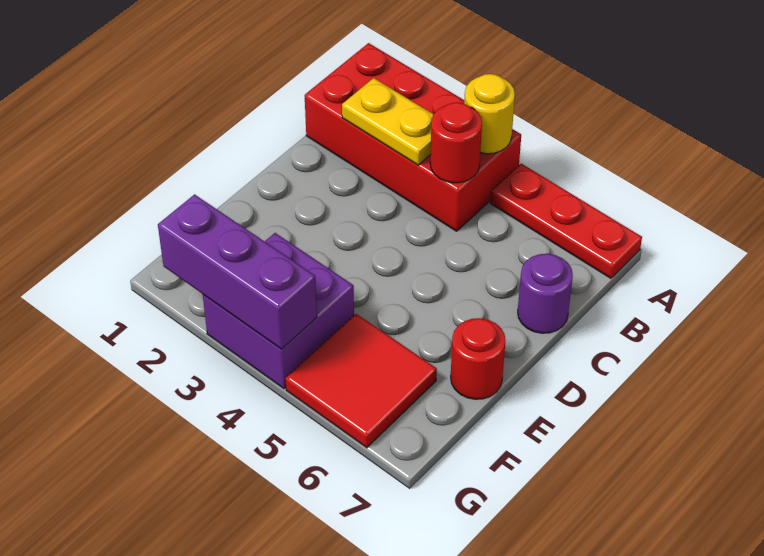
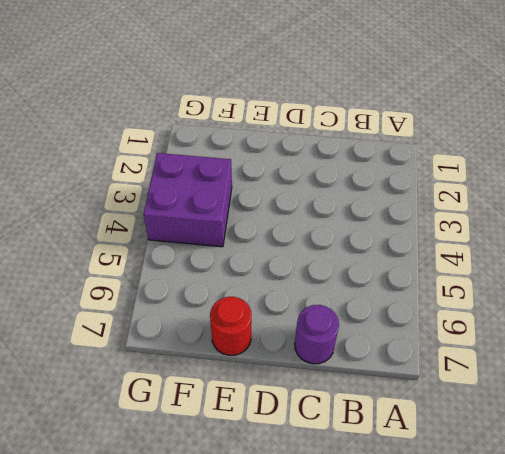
none -> red 2x4 brick [305,43,521,231]
none -> red 1x3 plate [490,164,642,278]

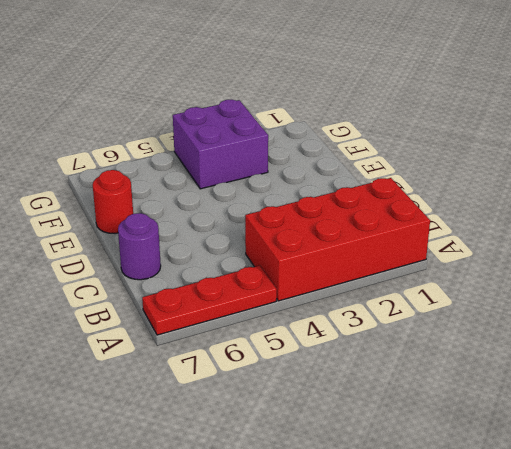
none -> red 2x2 tile [285,314,437,448]
none -> yellow 1x1 round brick [464,74,515,154]

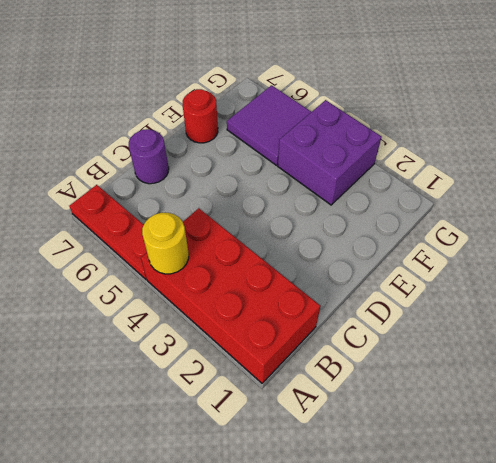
purple 2x2 tile [227,85,311,165] -> red 2x2 tile [285,314,437,448]
none -> yellow 1x2 plate [342,78,433,165]
none -> red 1x1 round brick [430,102,482,183]

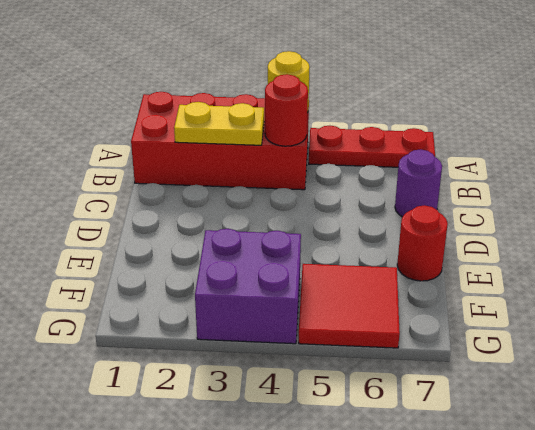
none -> purple 1x3 brick [158,194,317,349]

